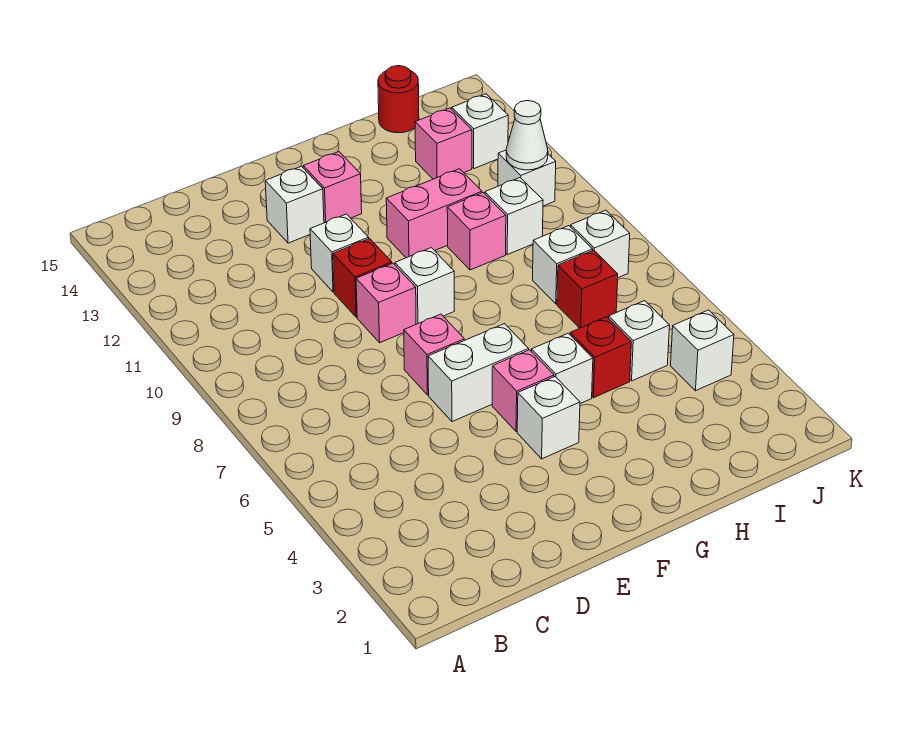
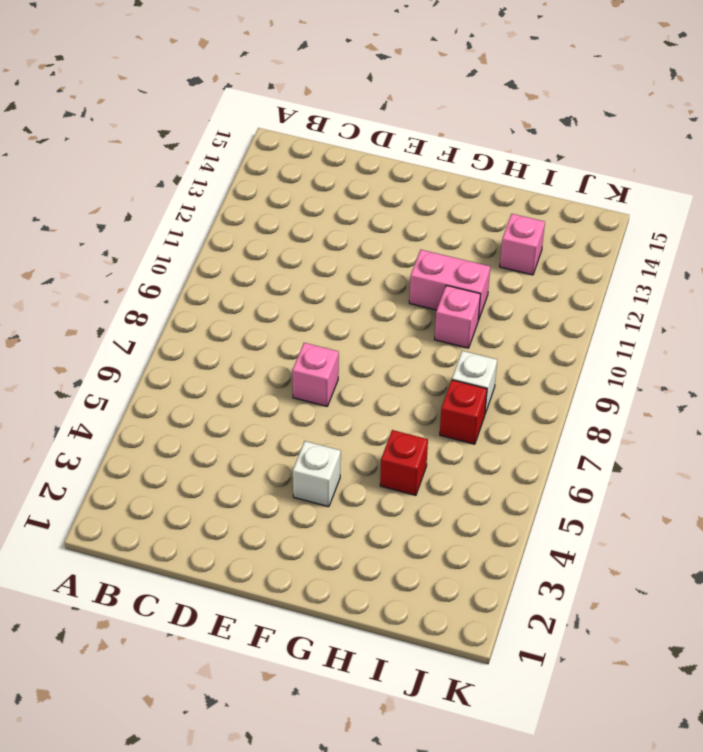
none -> white 1x2 brick [428,324,529,422]
none -> pink 1x1 brick [356,263,416,343]
none -> red 1x1 brick [333,239,392,317]

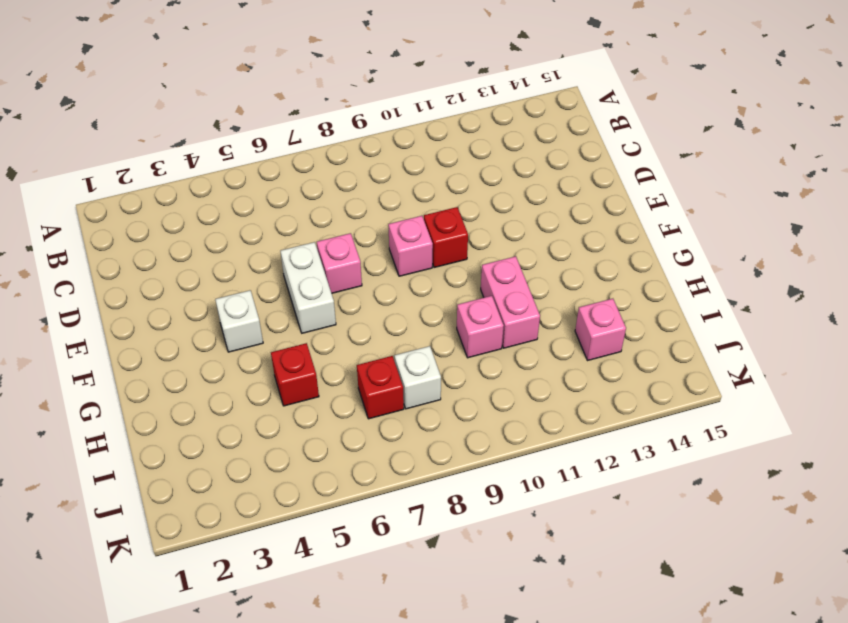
none -> white 1x1 brick [310,214,369,292]
none -> white 1x1 brick [265,166,324,243]
none -> pink 1x1 brick [492,350,554,432]

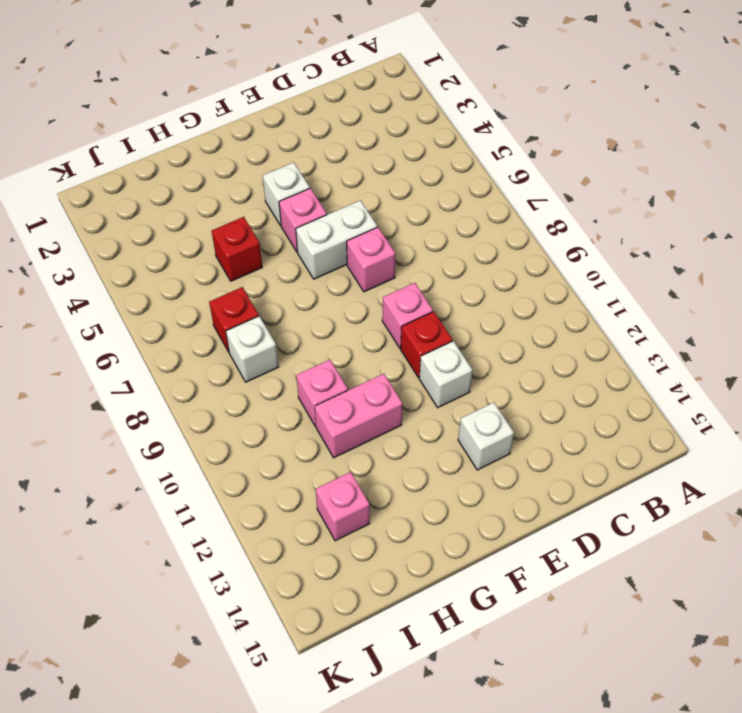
none -> white 1x1 brick [395,248,454,324]
none -> pink 1x1 brick [303,152,362,223]
none -> white 1x1 brick [532,333,593,404]

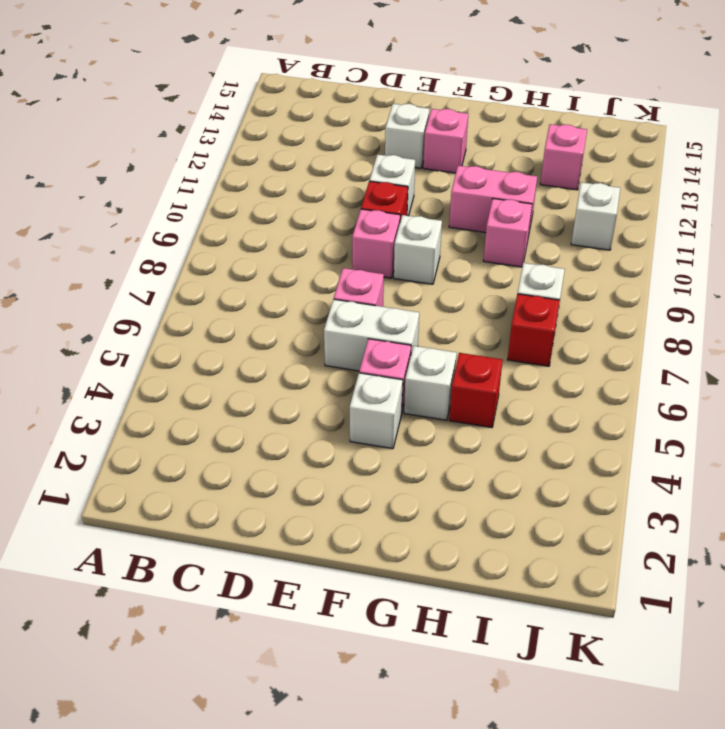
none -> white 1x1 brick [609,301,670,381]
none -> white 1x1 brick [485,178,543,255]
none -> red 1x1 round brick [378,66,419,133]

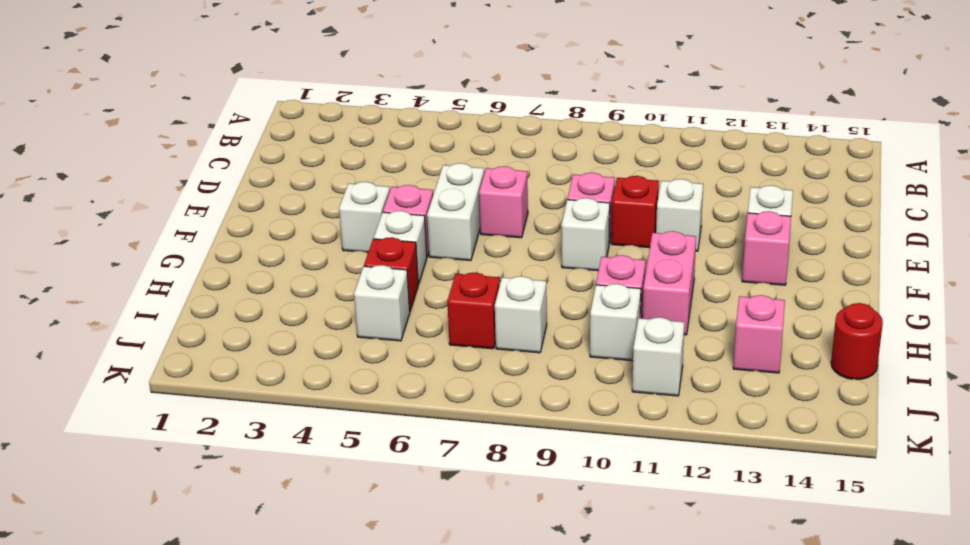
none -> white 1x1 brick [671,310,734,391]
none -> white 1x1 brick [571,210,630,278]
none -> white 1x1 brick [452,94,508,168]

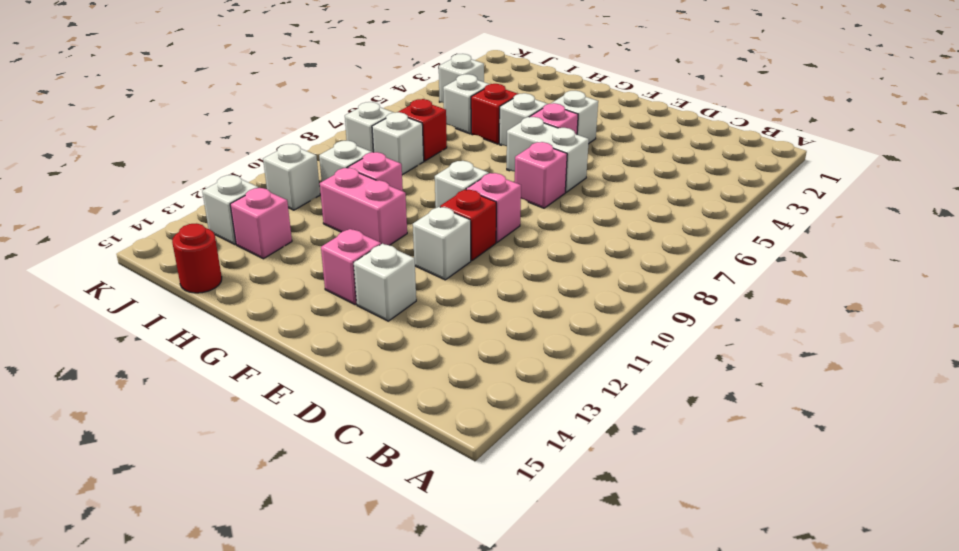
none -> white 1x1 cone [506,101,548,170]

